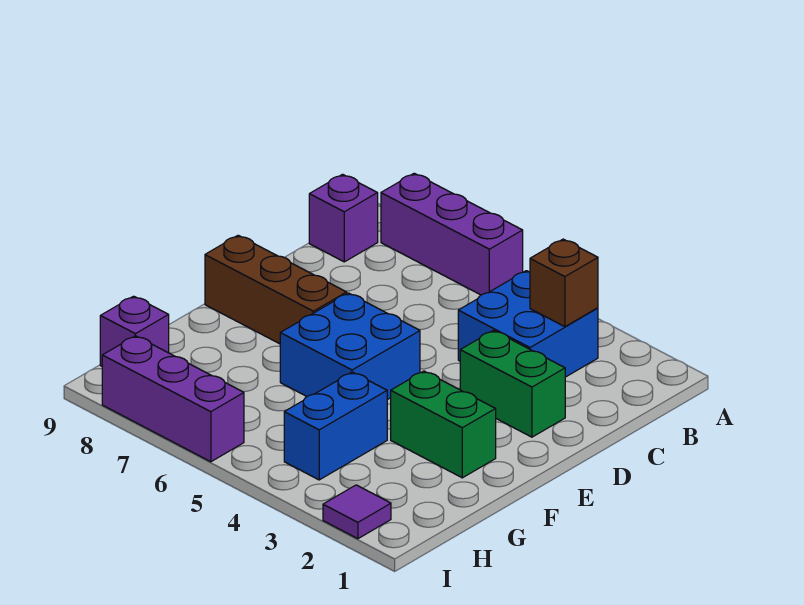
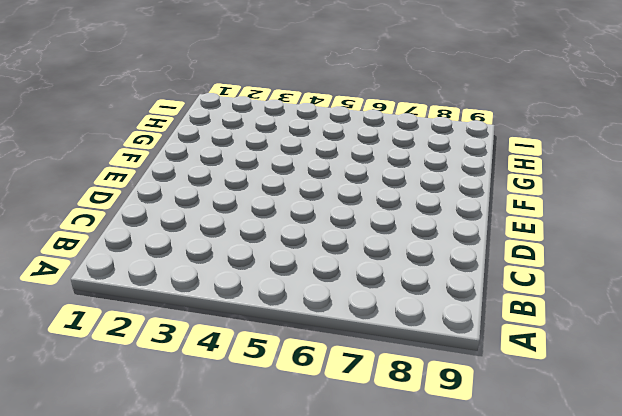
none -> purple 1x3 brick [381,173,523,295]
none -> blue 2x2 brick [458,271,598,377]
none -> purple 1x1 brick [309,174,378,262]

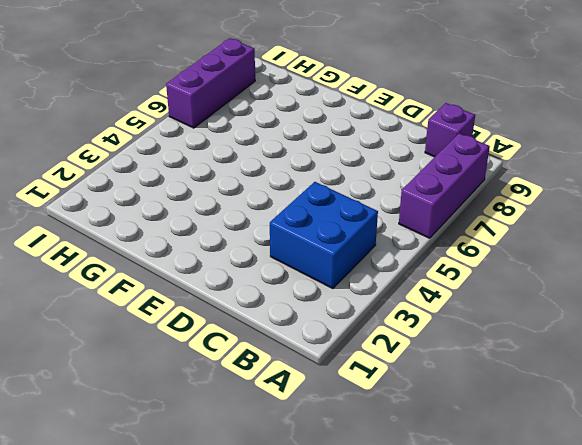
none -> green 1x2 brick [460,330,565,437]
none -> blue 2x2 brick [280,293,420,400]
none -> brown 1x3 brick [205,235,347,344]

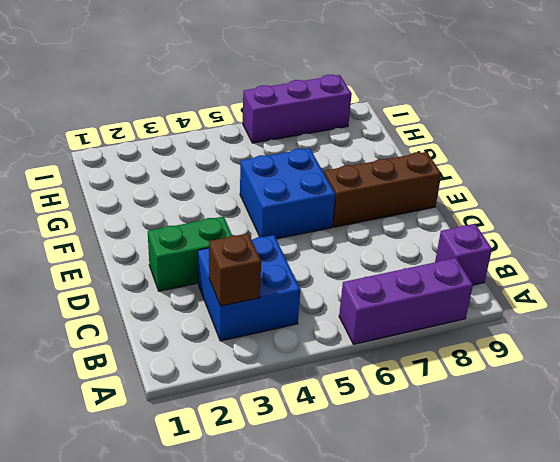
none -> green 1x2 brick [391,371,496,478]
none -> blue 1x2 brick [284,372,387,480]
none -> purple 1x1 brick [100,296,169,366]

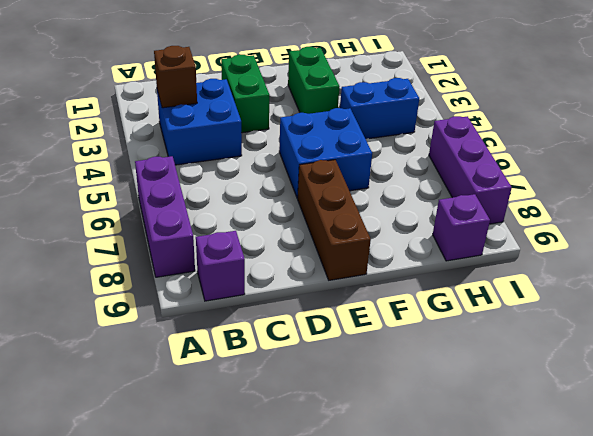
none -> purple 1x1 tile [323,485,391,539]

